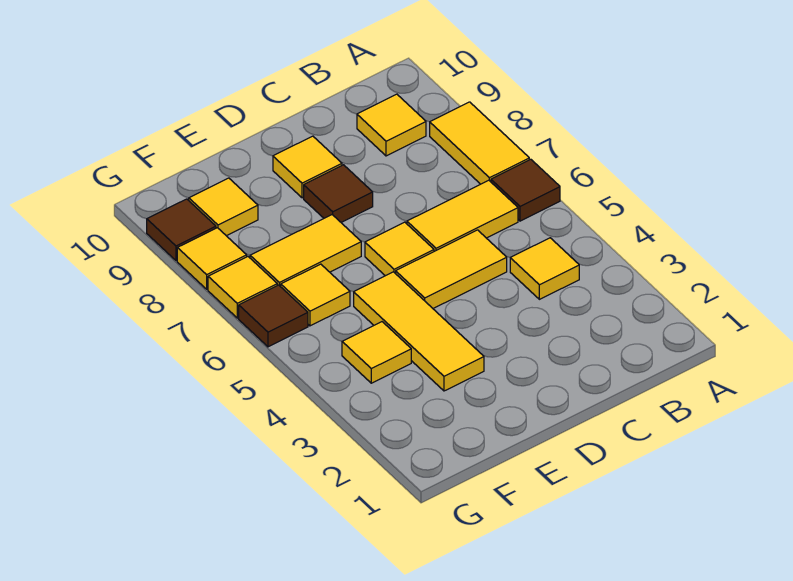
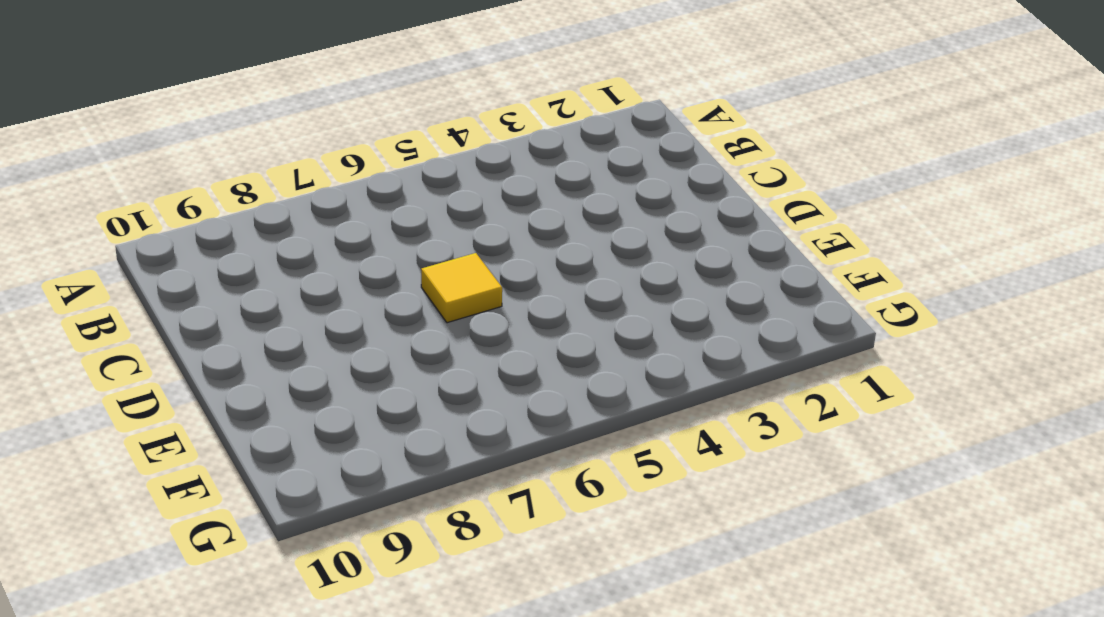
none -> brown 1x1 tile [491,159,560,221]
none -> yellow 1x2 tile [430,102,529,184]
none -> yellow 1x1 tile [510,238,579,299]

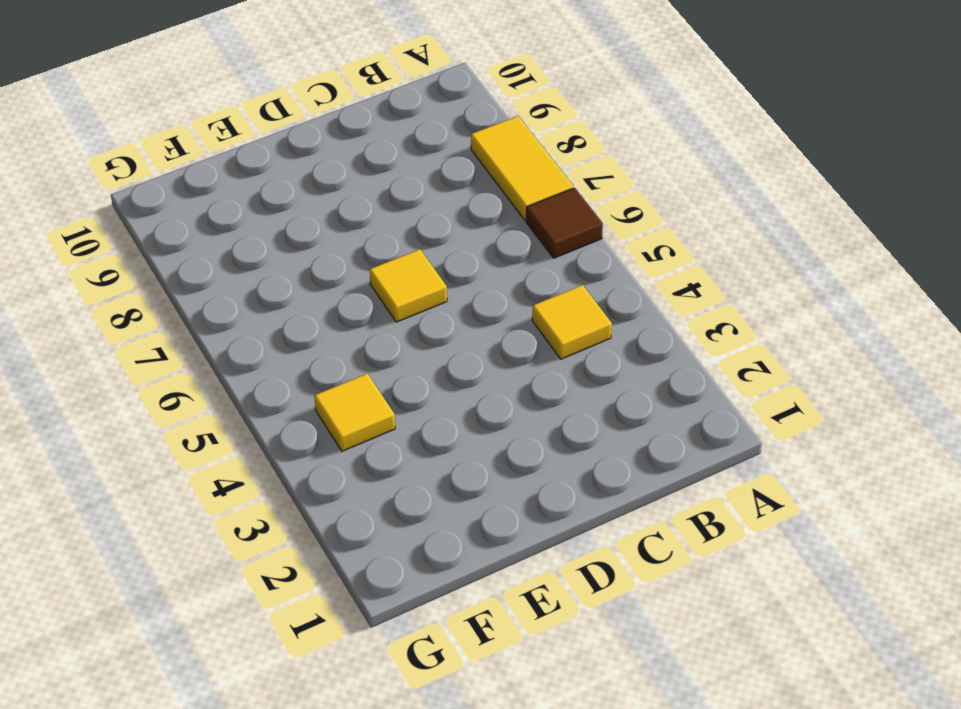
none -> yellow 1x2 tile [407,180,518,251]
none -> yellow 1x1 tile [357,94,426,156]
none -> yellow 1x2 tile [396,230,507,308]

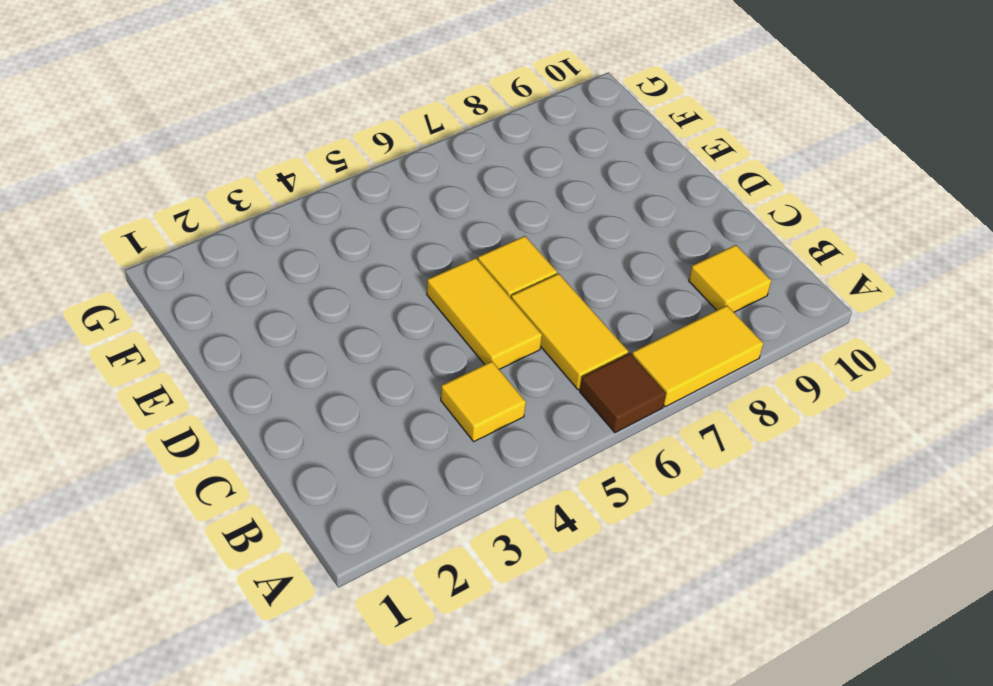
none -> brown 1x1 tile [304,165,373,222]
none -> yellow 1x1 tile [273,136,342,198]
none -> yellow 1x3 tile [354,272,484,391]

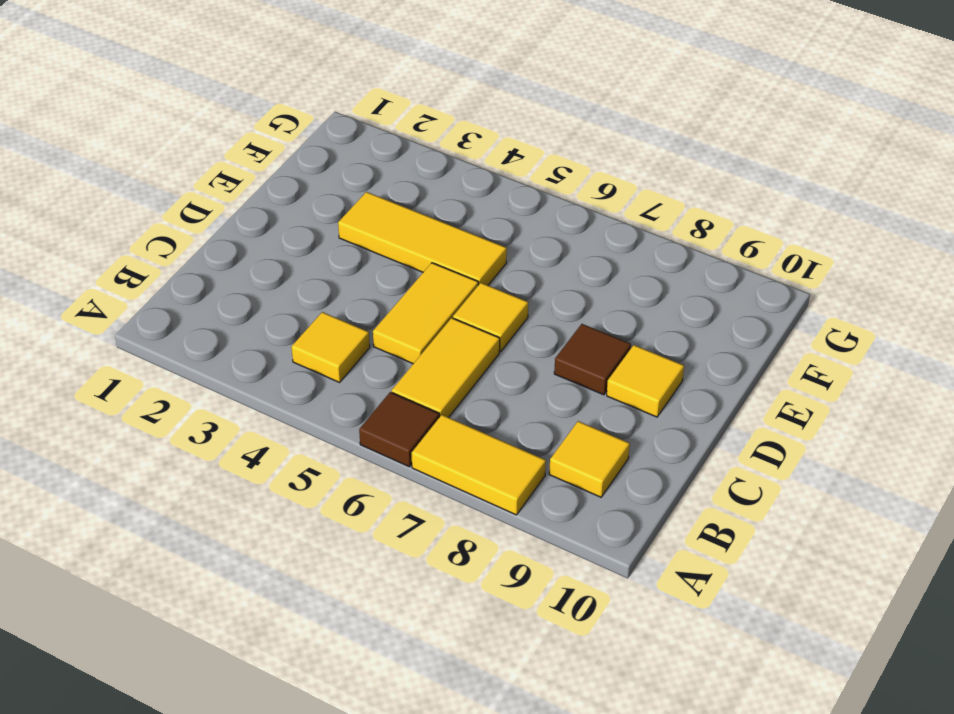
none -> yellow 1x2 tile [250,215,361,287]
none -> yellow 1x1 tile [342,322,411,383]
none -> yellow 1x1 tile [281,264,350,326]

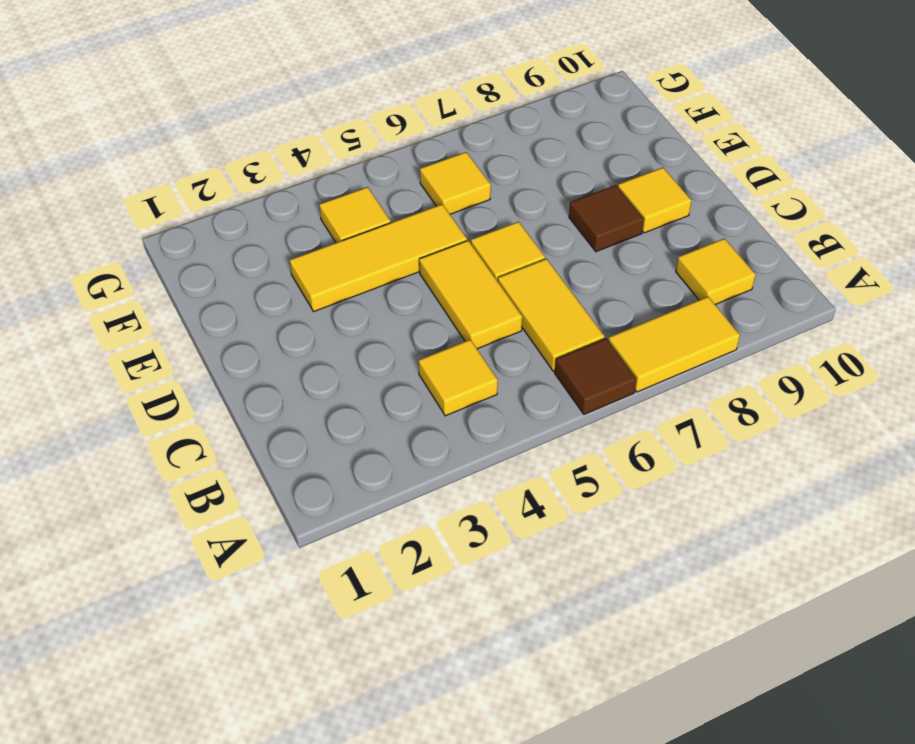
none -> yellow 1x2 tile [250,215,361,287]
none -> yellow 1x1 tile [189,178,258,236]
none -> brown 1x1 tile [239,285,308,347]

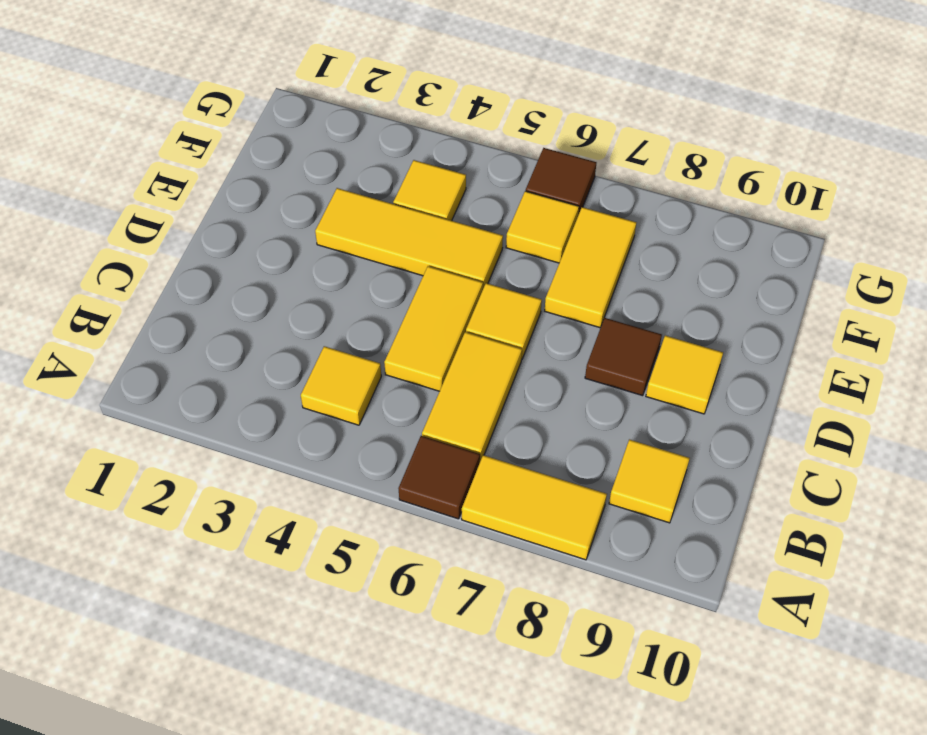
none -> yellow 1x1 tile [189,178,258,236]
none -> yellow 1x1 tile [208,257,277,318]
none -> yellow 1x1 tile [177,228,247,289]

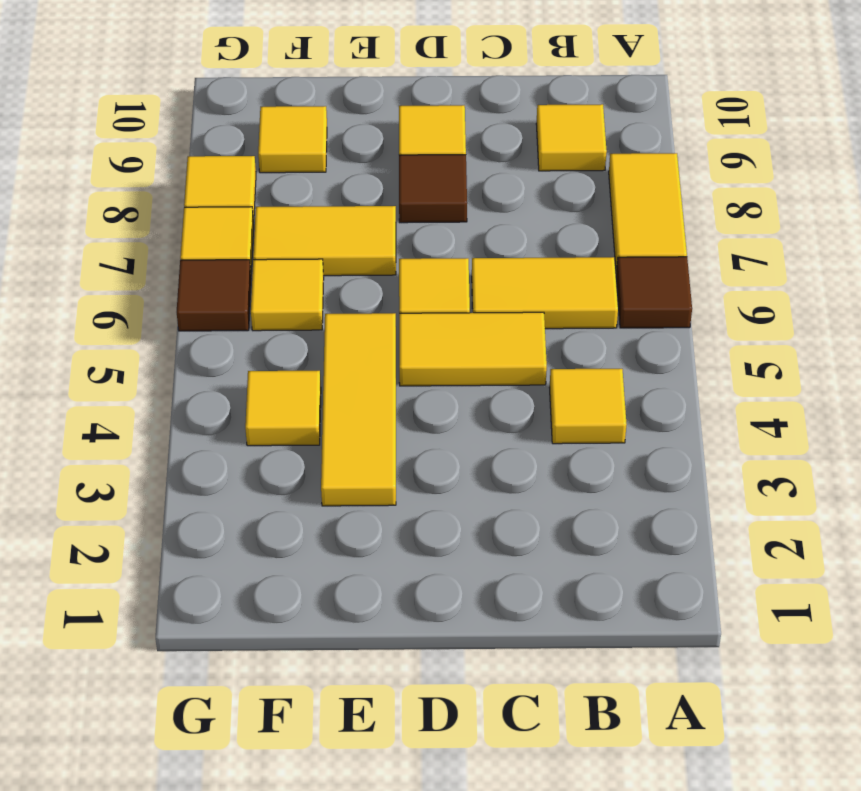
none -> brown 1x1 tile [147,199,216,261]

